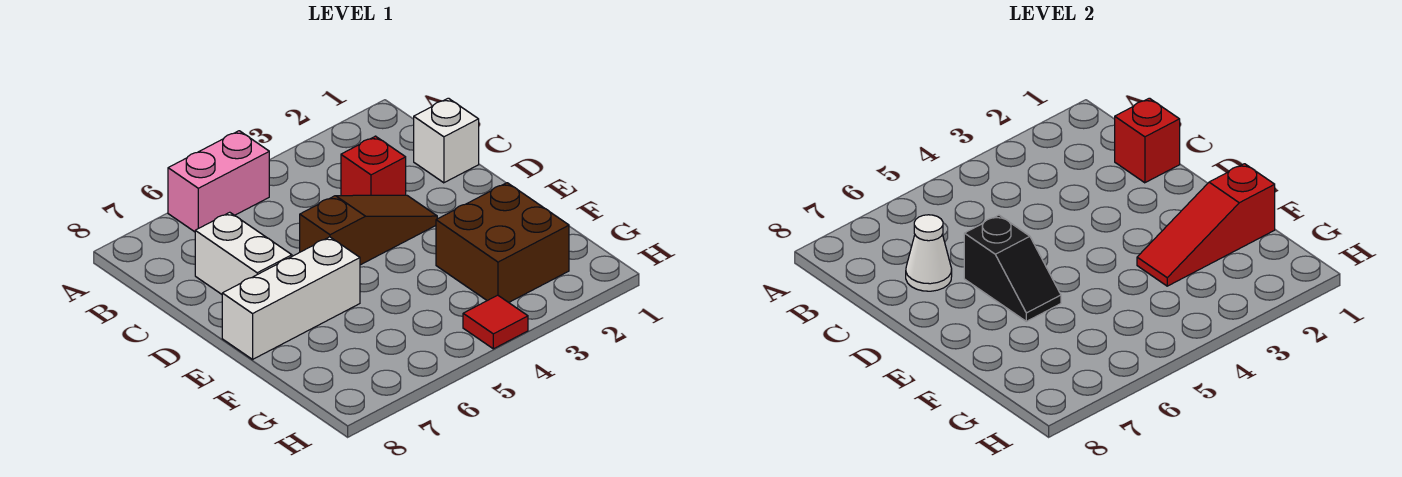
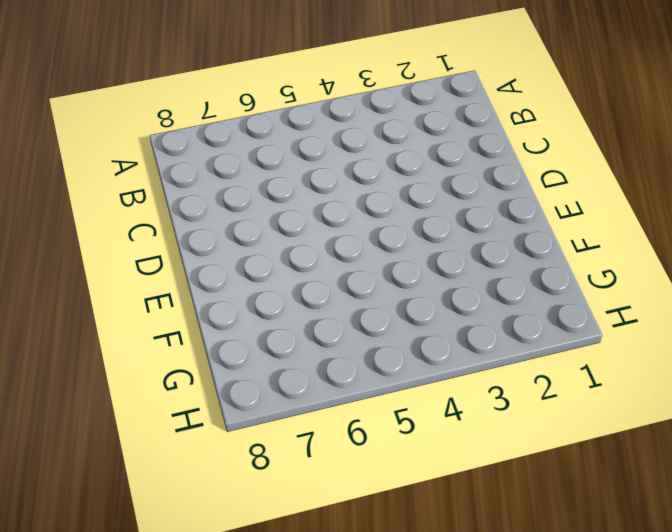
none -> pink 1x2 brick [168,131,269,232]
none -> white 1x1 brick [414,98,479,183]
none -> red 1x1 brick [341,136,406,196]

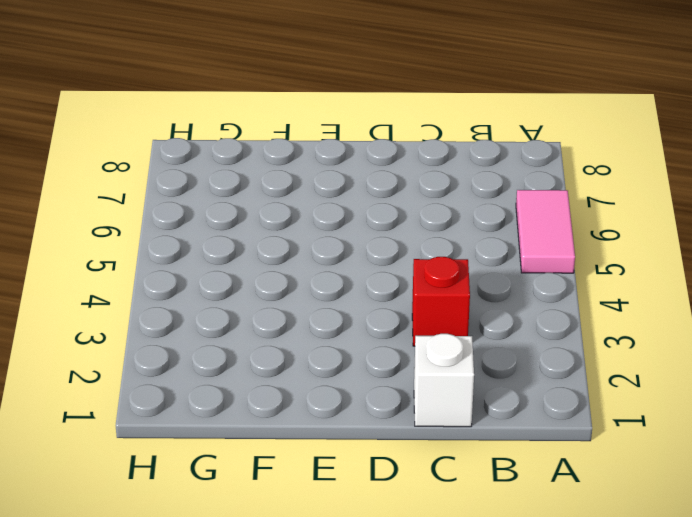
pink 1x2 tile [516,190,575,273] -> pink 1x2 brick [168,131,269,232]
none -> white 1x2 brick [195,212,292,294]
none -> brown 1x3 slope [300,195,437,265]
none -> white 1x3 brick [222,237,360,359]

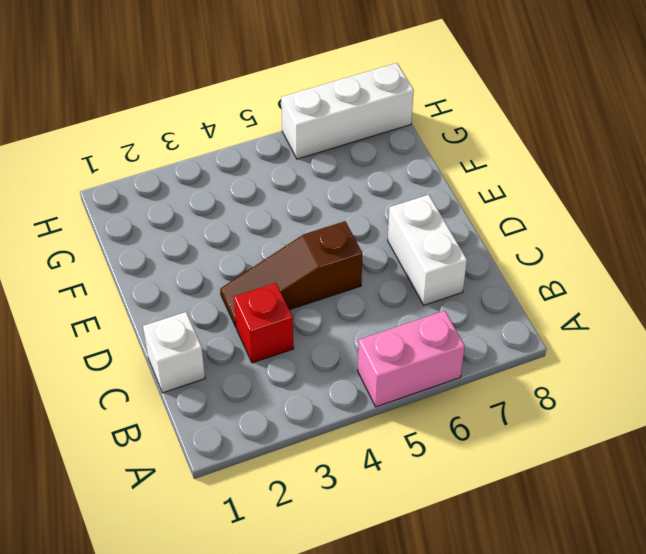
white 1x3 brick [281,63,414,159] -> white 1x3 brick moved to [222,237,360,359]
none -> brown 2x2 brick [436,183,569,302]
none -> red 1x1 tile [463,295,528,349]
none -> red 1x1 brick [1115,98,1180,183]

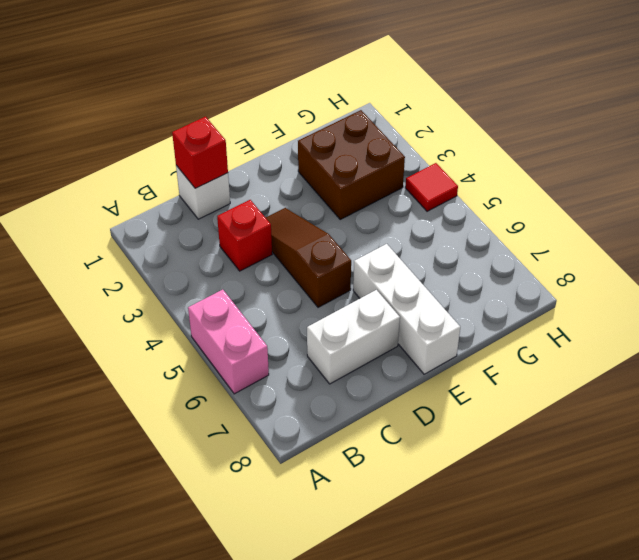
none -> white 1x1 cone [906,215,952,291]
none -> black 1x2 slope [964,215,1061,321]
none -> red 1x3 slope [1137,164,1275,286]

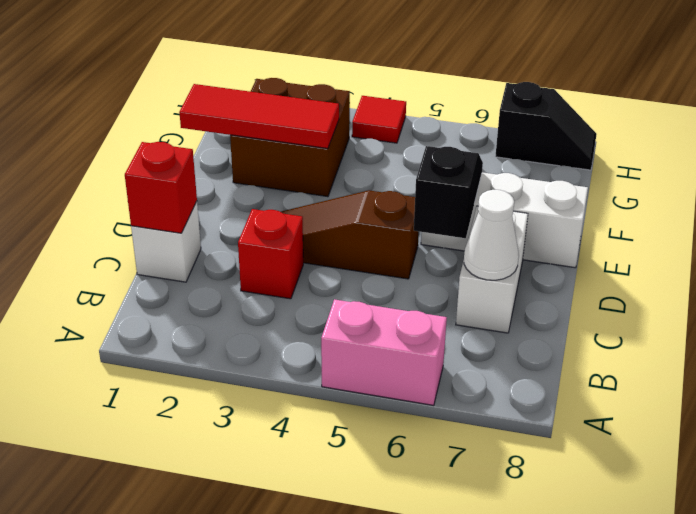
red 1x3 tile [179,84,339,148] -> red 1x3 slope [1137,164,1275,286]
black 1x2 slope [495,82,597,170] -> none

